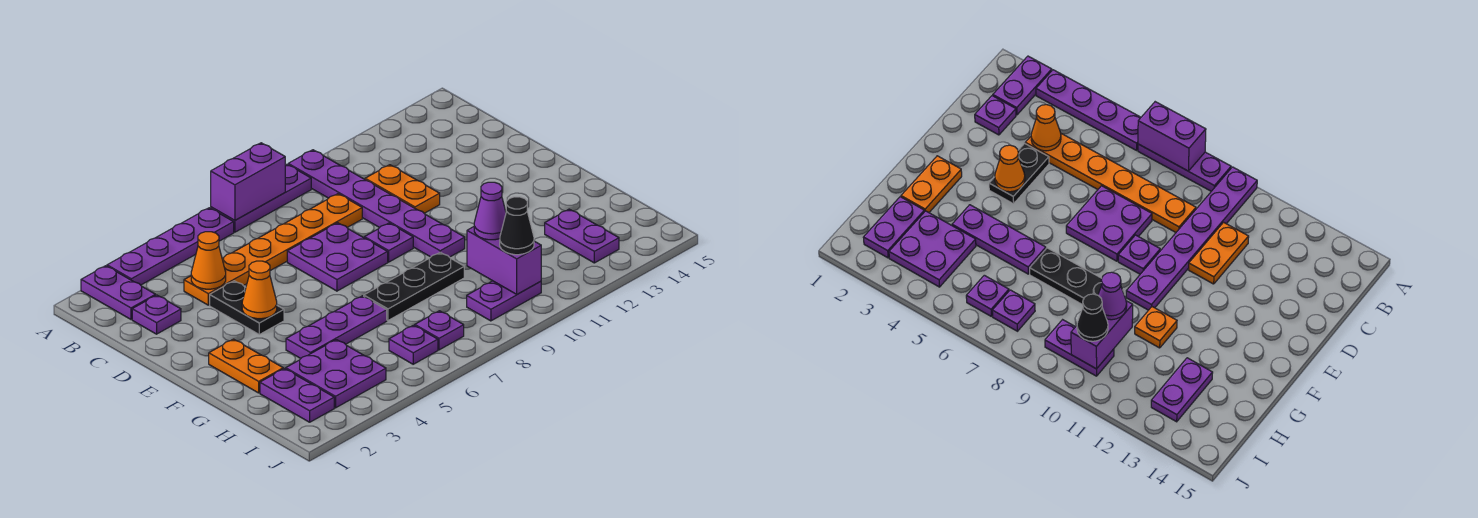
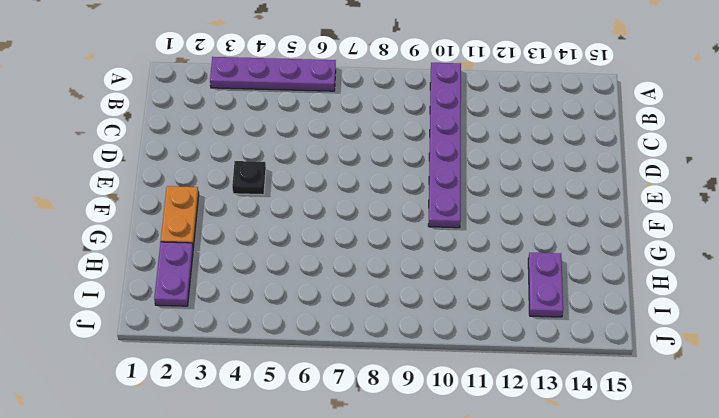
black 1x1 plate [232,161,266,195] -> black 1x2 plate [210,281,284,334]
none -> purple 1x2 plate [81,266,156,319]
none -> purple 1x3 plate [211,164,311,232]
none -> purple 1x1 plate [132,295,181,334]

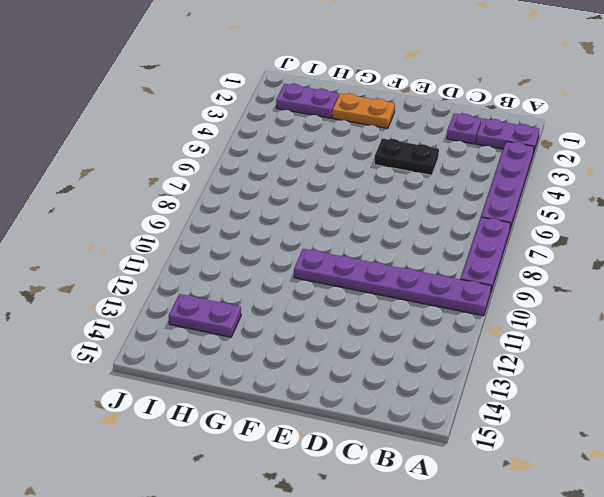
none -> orange 1x6 plate [184,194,362,305]
none -> orange 1x2 plate [365,165,440,213]
none -> purple 2x2 plate [287,223,388,291]

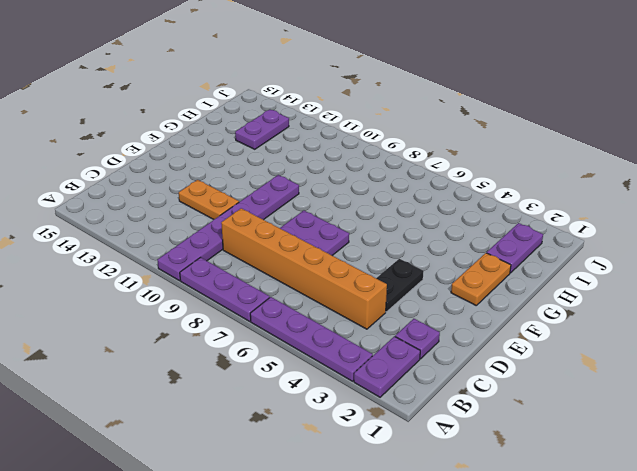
orange 1x6 brick [221,208,387,329] -> orange 1x6 plate [184,194,362,305]
orange 1x2 plate [179,180,239,219] -> orange 1x2 plate turned to [365,165,440,213]
none -> purple 1x1 plate [364,223,413,262]
none -> purple 1x3 plate [286,296,387,358]
none -> black 1x3 plate [364,252,464,320]

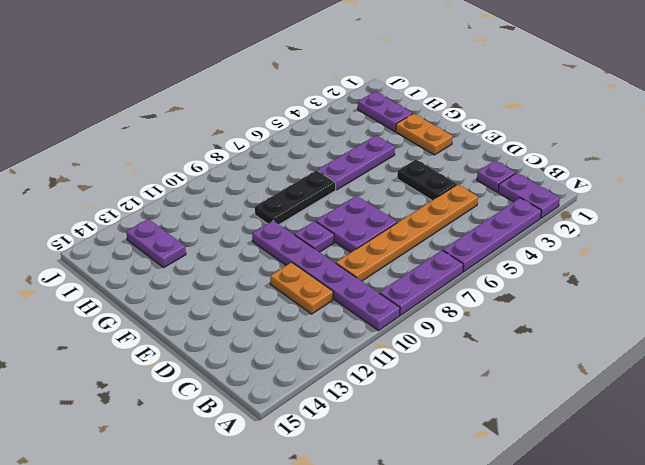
none -> orange 1x1 plate [1135,307,1177,348]
none -> purple 2x2 plate [286,340,386,408]
none -> purple 1x1 plate [389,325,438,364]

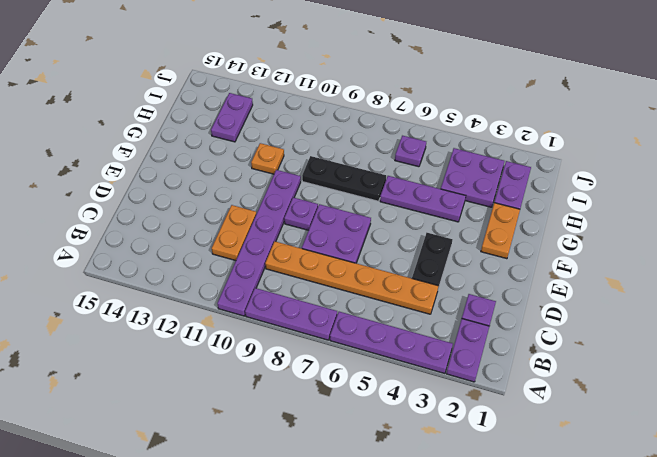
none -> purple 1x1 plate [415,311,464,350]
none -> purple 1x2 plate [467,281,541,321]
none -> purple 1x2 brick [211,143,285,220]

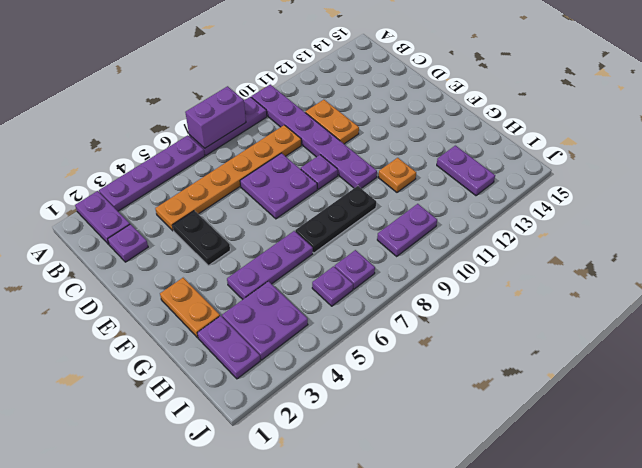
none -> orange 1x1 cone [191,232,226,289]
none -> orange 1x1 cone [242,261,277,319]
none -> purple 1x2 brick [467,227,541,294]

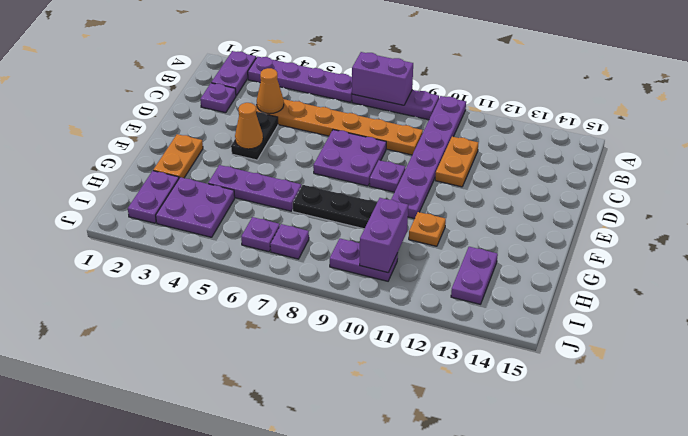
none -> purple 1x1 cone [474,182,506,240]
none -> black 1x1 cone [500,197,534,255]

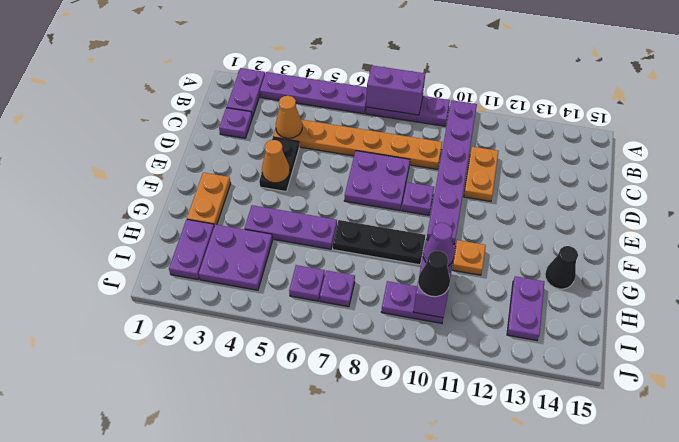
black 1x1 cone [545,246,578,289] -> none

